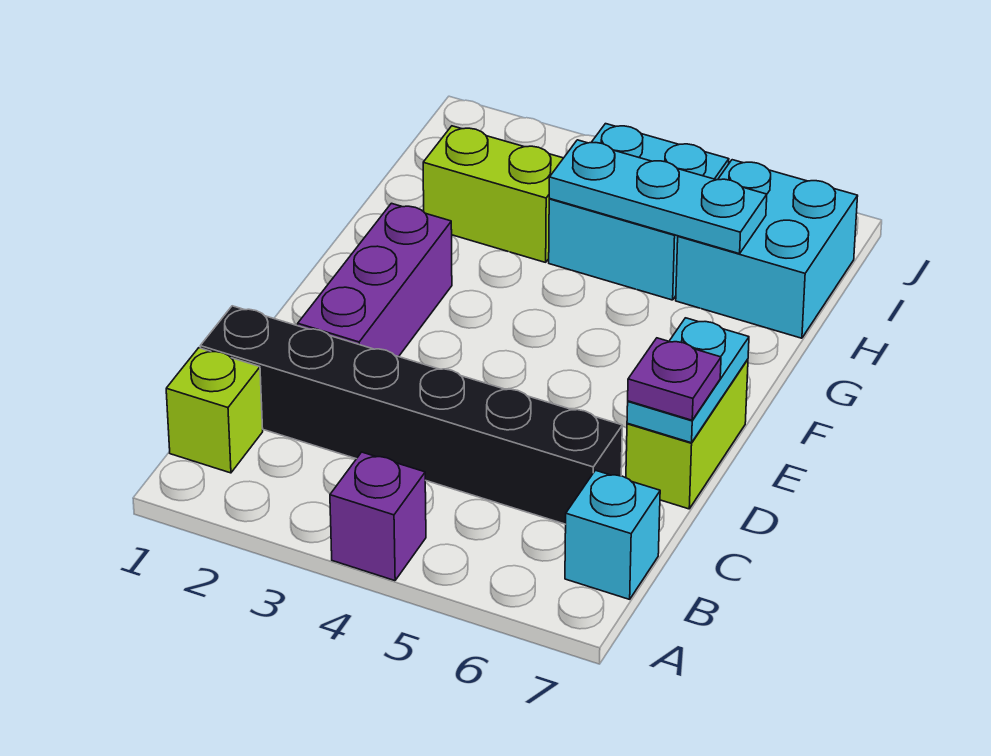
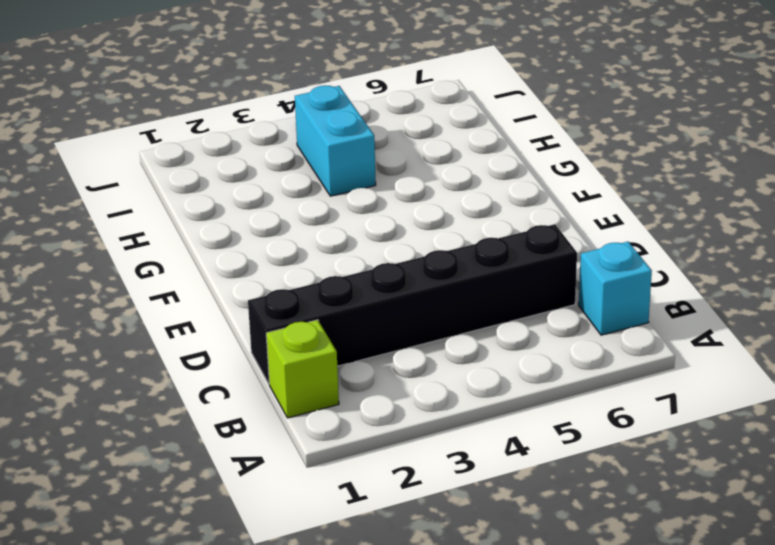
cyan 1x2 brick [295,86,376,196] -> cyan 2x2 brick [549,124,729,300]
none -> purple 1x1 brick [330,452,426,581]
none -> purple 1x3 brick [298,203,452,357]
none -> lime 1x2 brick [626,359,748,509]

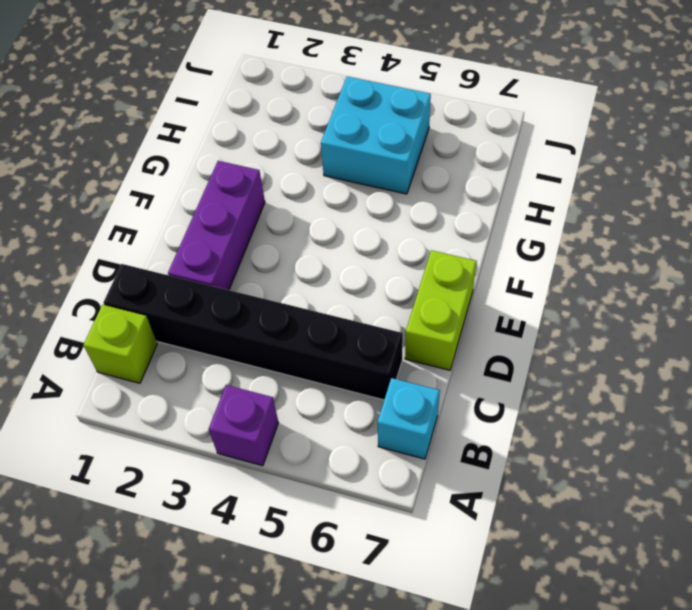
none -> lime 1x2 brick [423,126,563,262]
none -> cyan 2x2 brick [676,160,858,338]
none -> cyan 1x2 plate [627,318,749,443]

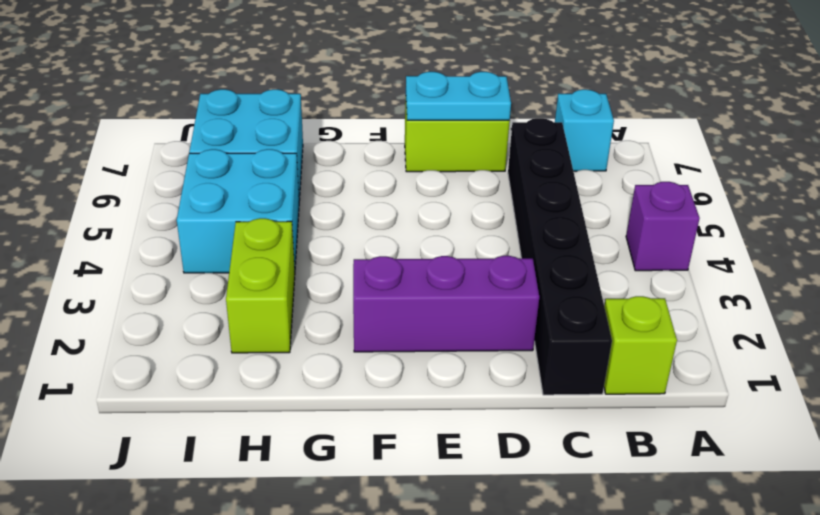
none -> cyan 1x3 plate [549,140,767,254]
none -> purple 1x1 plate [628,338,721,420]

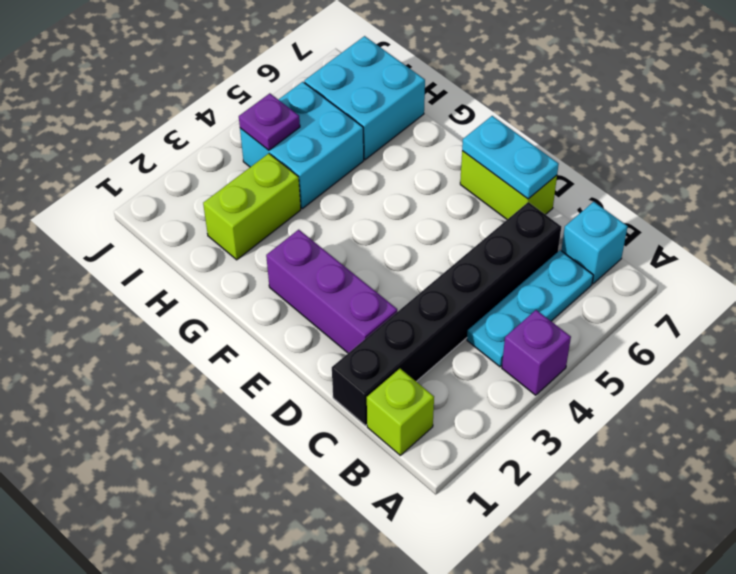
cyan 1x3 plate [467,250,593,367] -> cyan 1x3 plate moved to [549,140,767,254]
purple 1x1 plate [239,93,300,150] -> purple 1x1 plate moved to [628,338,721,420]

